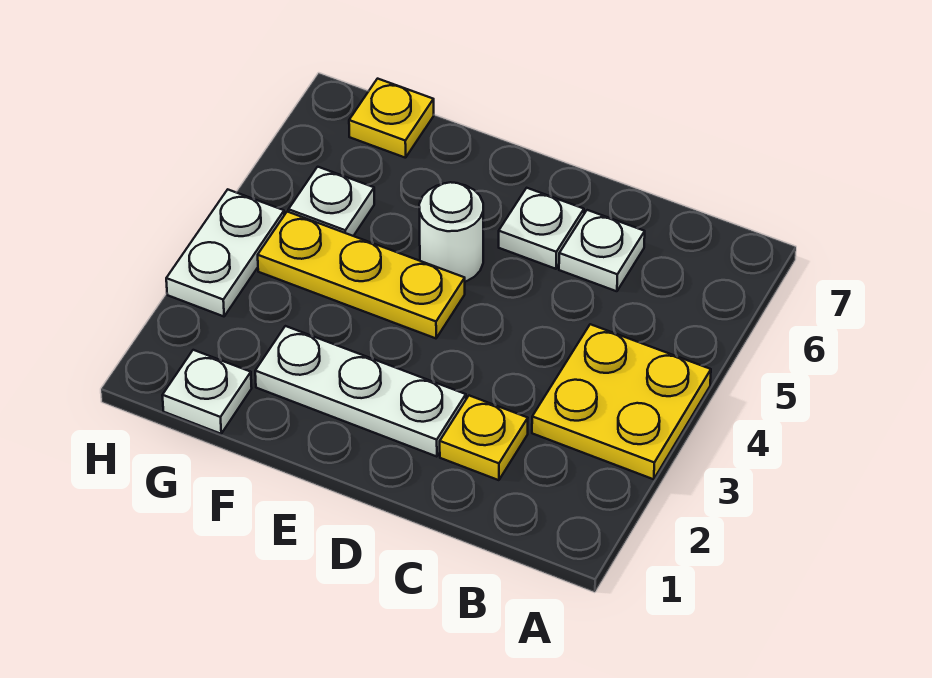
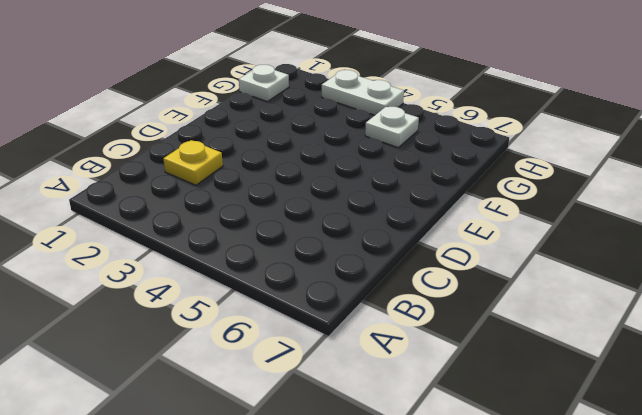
none -> yellow 2x2 plate [532,324,711,479]
none -> white 1x1 plate [559,210,645,291]

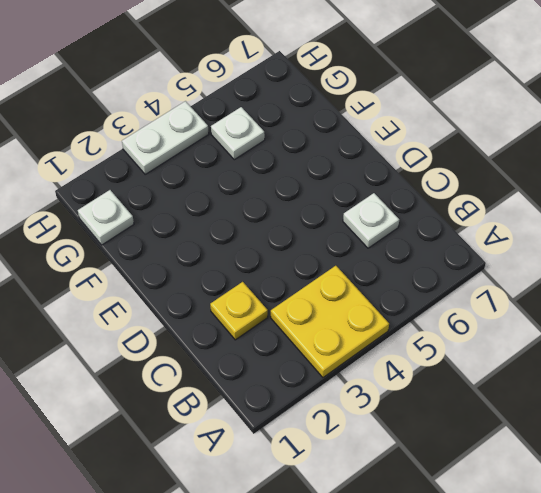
none -> white 1x3 plate [255,326,466,457]
none -> white 1x1 plate [499,188,584,269]

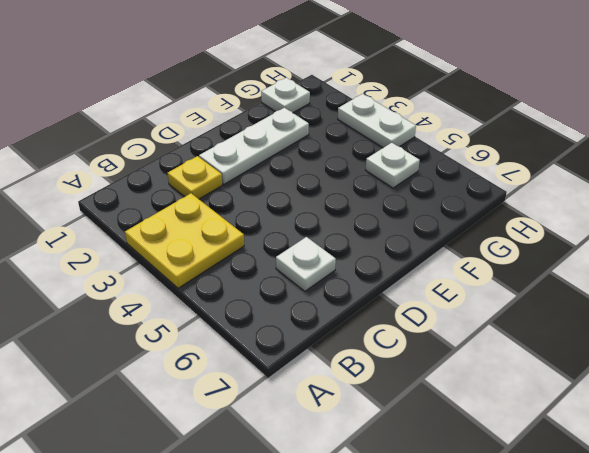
none -> white 1x1 plate [499,188,584,269]
none -> yellow 1x3 plate [258,212,465,338]

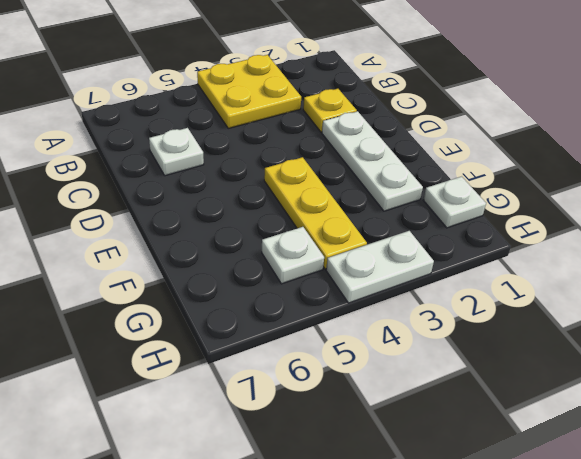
none -> white 1x1 plate [499,188,584,269]
none -> white 1x1 round brick [419,182,483,282]

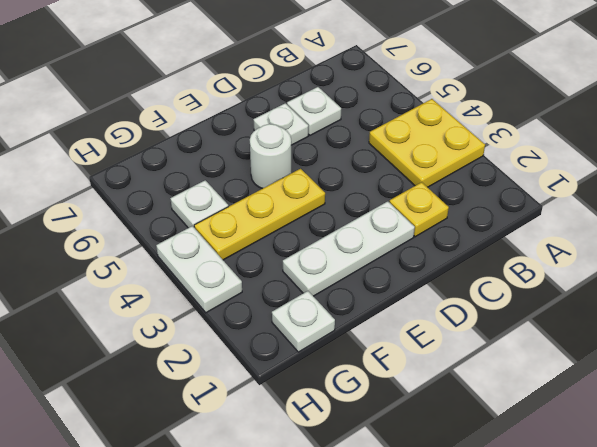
none -> yellow 1x1 plate [349,79,434,158]

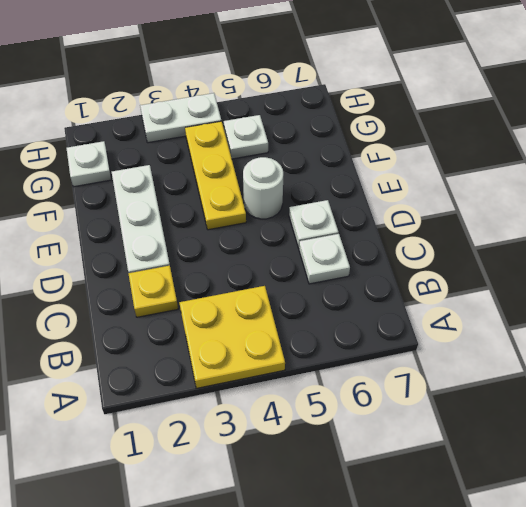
none -> yellow 1x1 plate [349,79,434,158]

